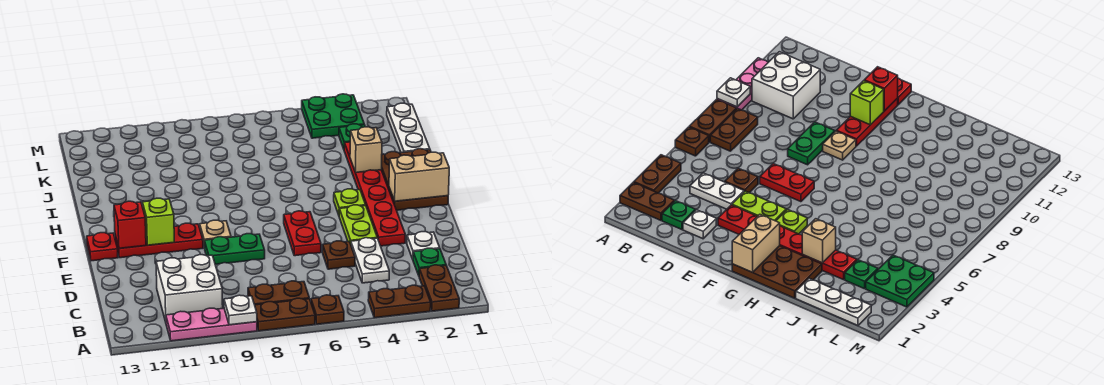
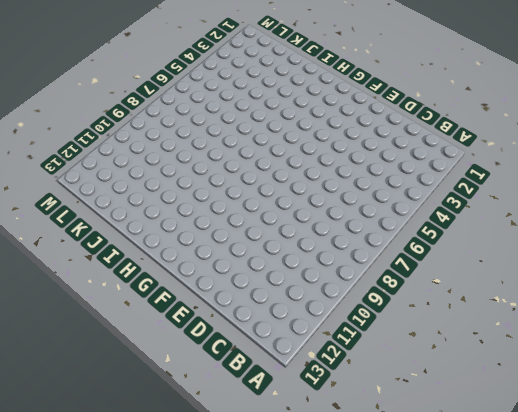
none -> brown 1x2 plate [419,265,459,311]
none -> brown 1x2 plate [368,285,431,318]
none -> brown 1x1 plate [311,295,344,324]

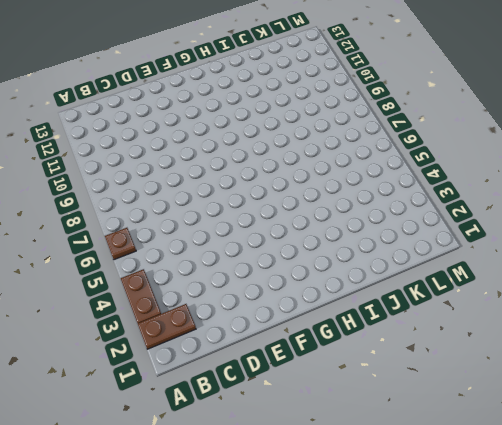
none -> brown 1x2 plate [255,298,315,331]
none -> pink 1x3 plate [166,308,257,341]
none -> brown 1x2 plate [248,281,309,305]

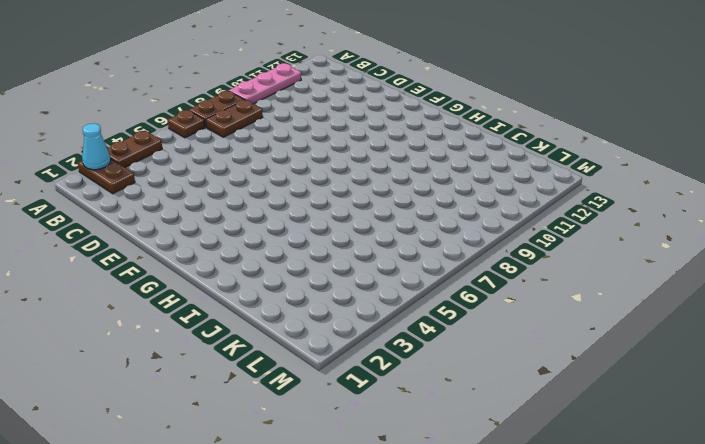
cyan 1x1 cone [82,123,111,170] -> none
none -> white 2x2 brick [156,255,223,322]
none -> green 1x1 plate [413,248,446,275]
none -> white 1x2 plate [351,238,389,283]

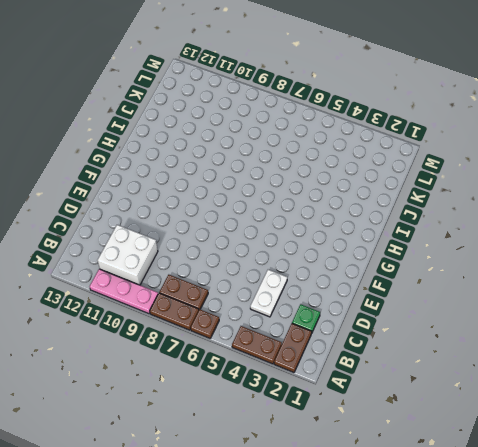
none -> white 1x1 plate [407,232,440,259]
none -> brown 1x1 plate [323,241,355,269]
none -> red 1x6 plate [344,142,405,246]

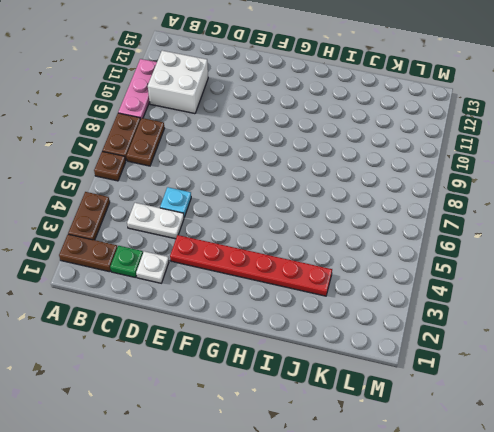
cyan 1x1 plate [160,187,191,217] -> brown 1x1 plate [323,241,355,269]
none -> lime 1x2 plate [339,205,377,244]
none -> red 1x2 plate [284,211,321,256]
none -> green 1x2 plate [204,234,265,264]

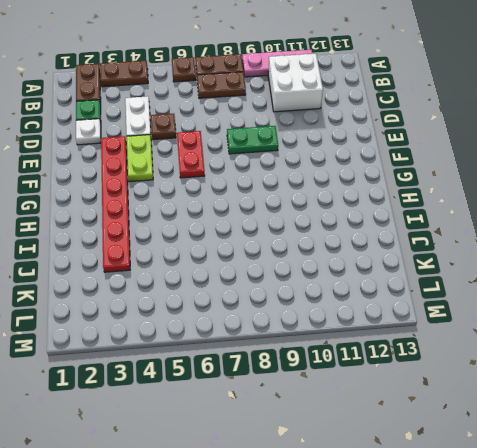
none -> tan 1x1 plate [200,220,231,248]
none -> red 1x3 plate [115,223,203,258]
none -> red 1x1 plate [87,233,118,261]

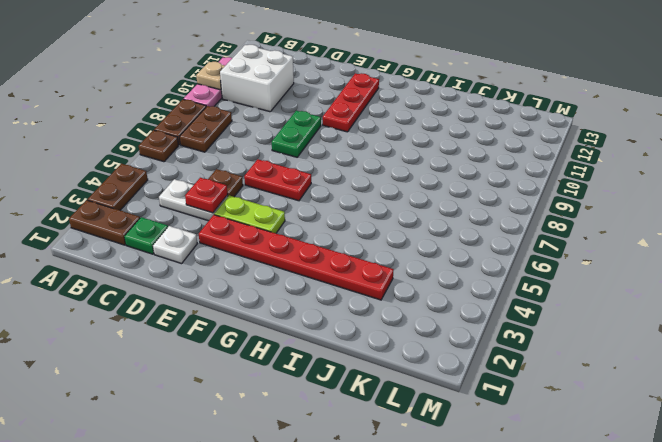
tan 1x1 plate [196,62,225,90] -> tan 1x1 plate moved to [200,220,231,248]
red 1x1 plate [185,178,228,213] -> red 1x1 plate moved to [87,233,118,261]
none -> brown 2x3 plate [382,149,448,210]
none -> lime 1x1 plate [334,189,366,215]
none -> white 1x3 plate [387,103,430,153]

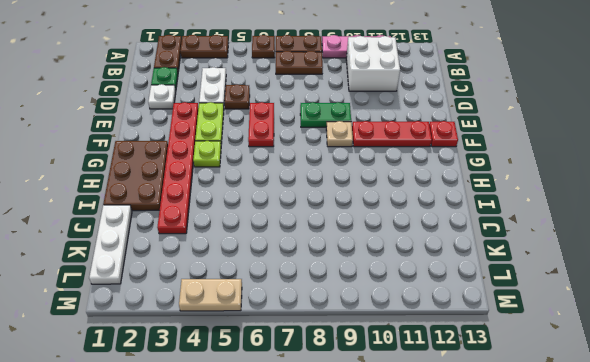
tan 1x2 plate [179,279,242,311] -> green 2x2 plate [302,94,364,138]
none -> green 1x1 plate [339,124,365,149]
none -> white 1x1 plate [224,295,257,325]
none -> lime 1x1 brick [142,198,174,245]

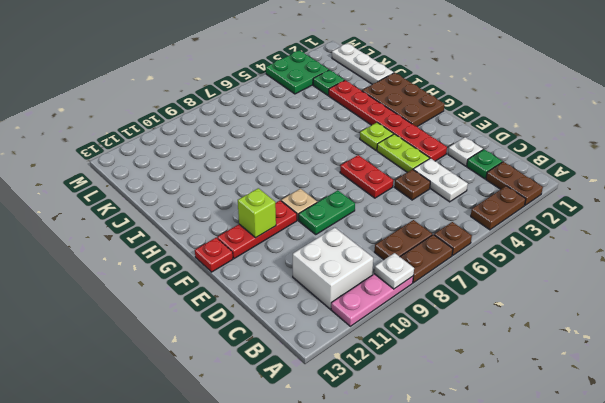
none -> red 1x1 brick [114,201,146,248]
none -> tan 1x2 brick [389,152,449,201]
none -> tan 1x1 brick [350,127,382,173]

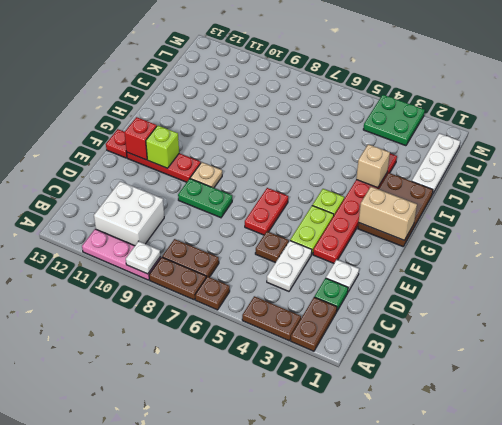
none -> green 1x1 plate [339,124,365,149]

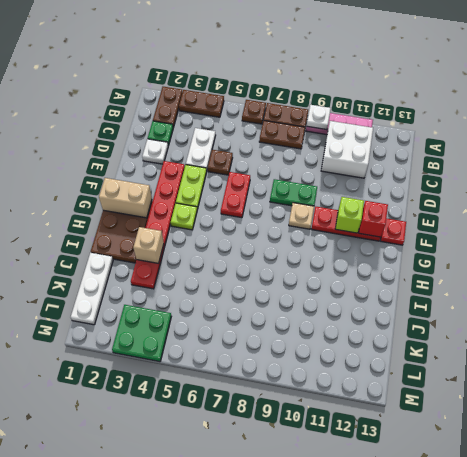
none -> green 1x1 plate [339,124,365,149]

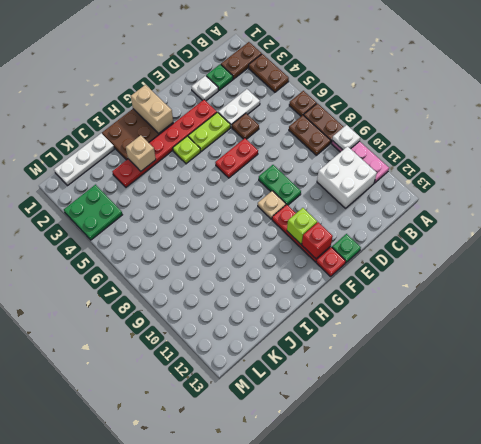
green 1x1 plate [332,234,361,263] -> green 1x1 plate moved to [339,124,365,149]

